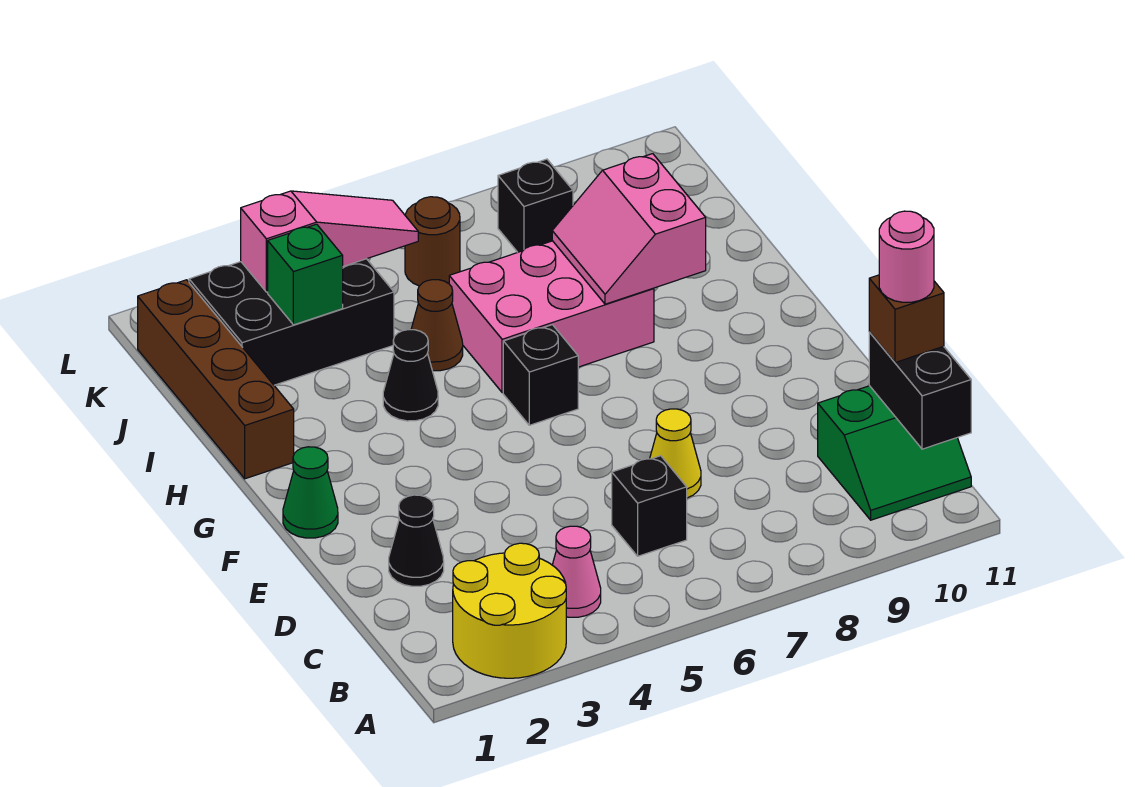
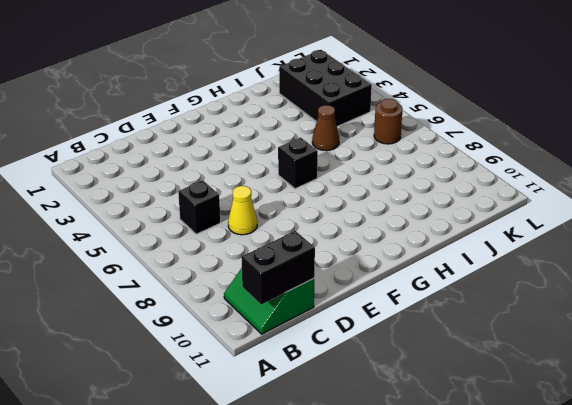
none -> yellow 2x2 round brick [453,543,566,678]
none -> pink 1x1 cone [552,526,601,617]
none -> black 1x1 cone [389,495,444,586]

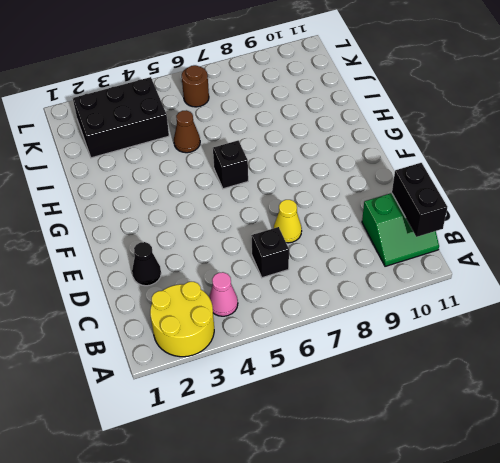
none -> green 1x1 cone [283,447,338,538]
none -> brown 1x4 brick [138,280,294,479]
none -> black 1x1 cone [383,330,438,421]

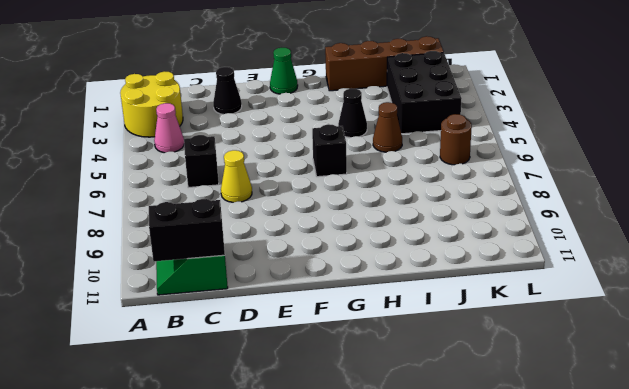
none -> pink 2x3 brick [449,241,654,393]
none -> black 1x1 brick [498,159,573,252]
none -> pink 2x2 slope [552,154,706,304]

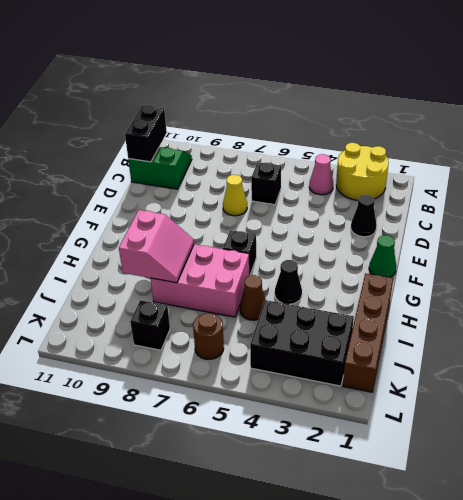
none -> green 1x1 brick [268,224,343,325]
none -> pink 1x3 slope [241,191,418,292]
none -> brown 1x1 brick [869,275,944,363]

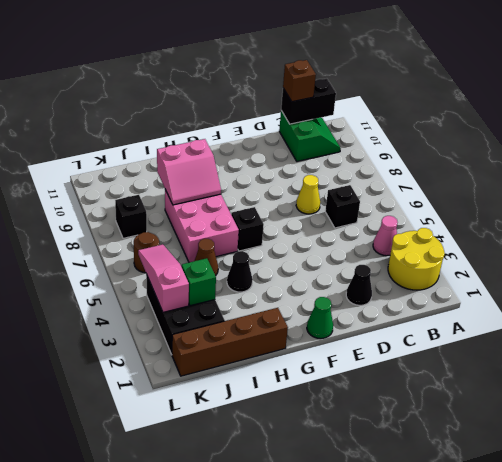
none -> pink 1x1 round brick [879,211,934,302]

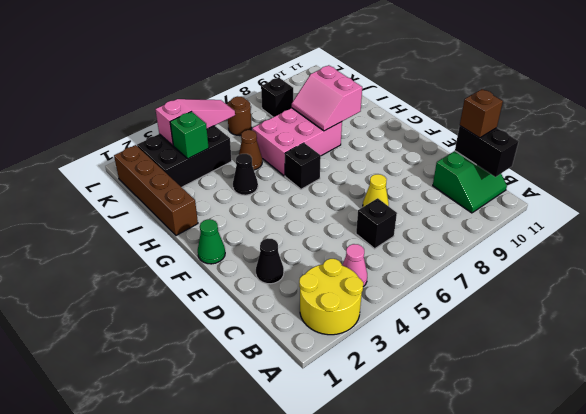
none -> pink 1x1 round brick [879,211,934,302]

